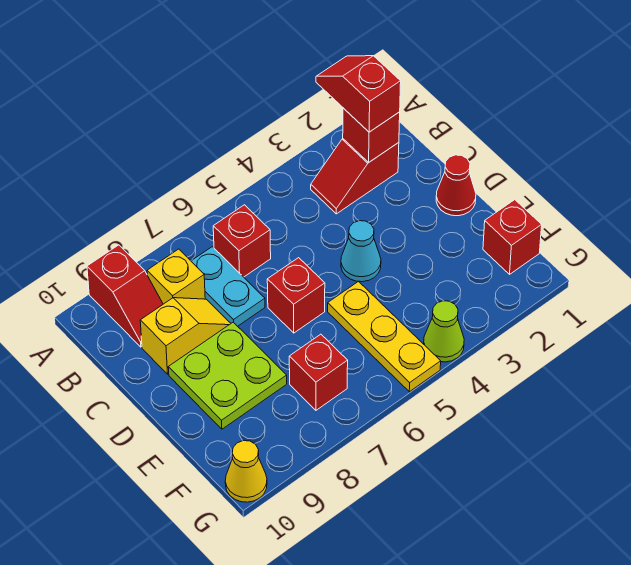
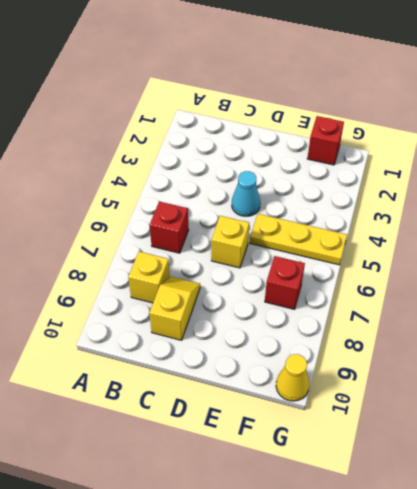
yellow 1x1 brick [211,216,249,268] -> red 1x1 brick [267,258,325,333]
none -> red 1x2 slope [87,245,163,347]
none -> red 1x2 slope [311,139,399,214]
none -> cyan 1x2 plate [191,247,265,326]

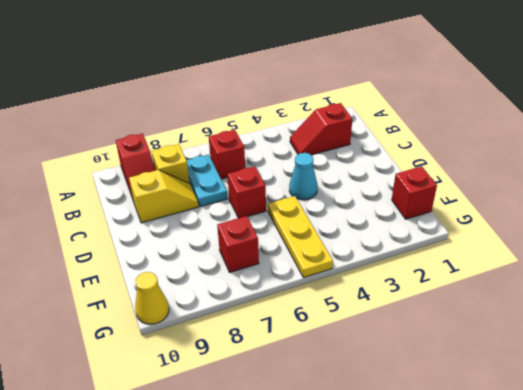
none -> red 1x1 cone [436,155,476,216]
none -> lime 2x2 plate [168,322,287,429]
none -> lime 1x1 cone [424,301,464,362]

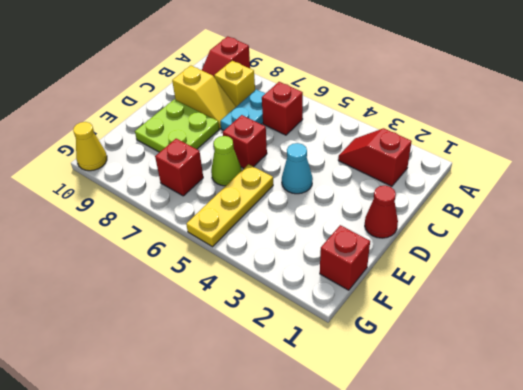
lime 1x1 cone [211,136,242,186] -> lime 1x1 cone moved to [424,301,464,362]
none -> red 1x1 brick [343,108,400,163]
none -> red 1x2 slope [316,56,401,132]

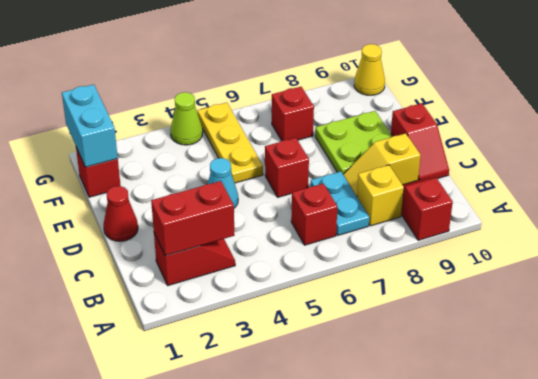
red 1x2 brick [151,181,235,256] -> red 1x1 brick [343,108,400,163]
red 1x2 slope [391,103,449,180] -> red 1x2 slope moved to [316,56,401,132]
cyan 1x2 brick [62,84,118,167] -> none

